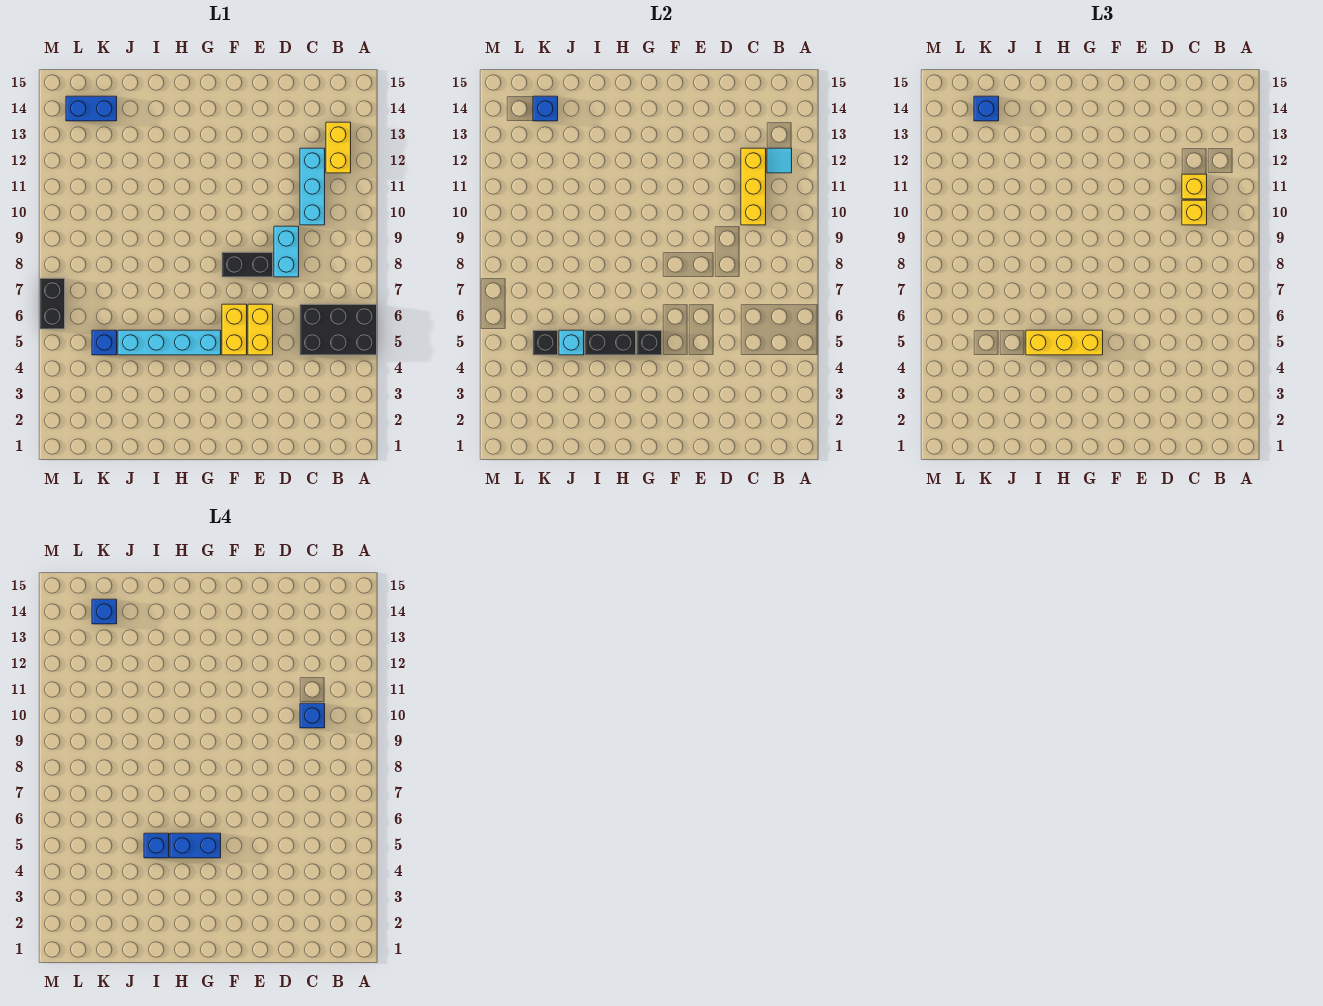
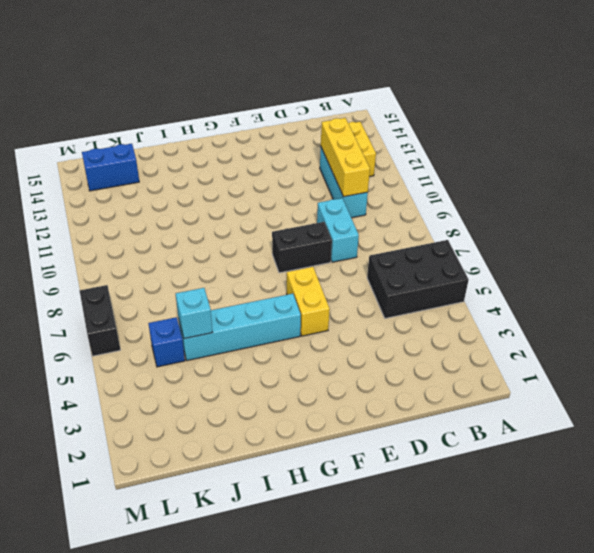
none -> yellow 1x2 brick [248,304,273,355]
none -> cyan 1x1 tile [767,148,792,173]
none -> black 1x1 brick [637,330,662,355]

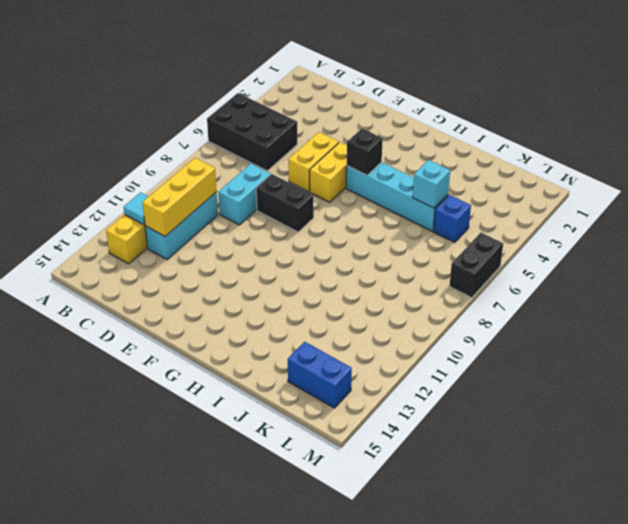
none -> black 1x2 brick [585,330,636,355]
none -> black 1x1 brick [533,330,558,355]
none -> blue 1x1 brick [533,96,558,121]

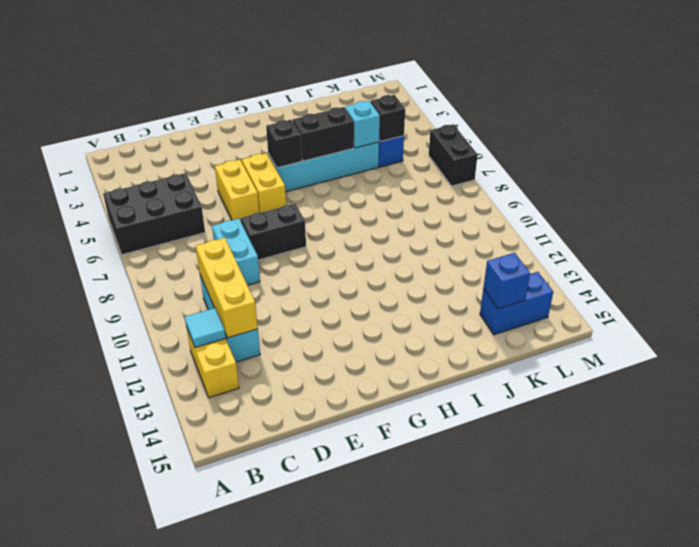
none -> yellow 1x1 brick [1182,200,1207,225]
none -> yellow 1x1 brick [1182,174,1207,199]
none -> yellow 1x3 brick [1026,330,1103,355]

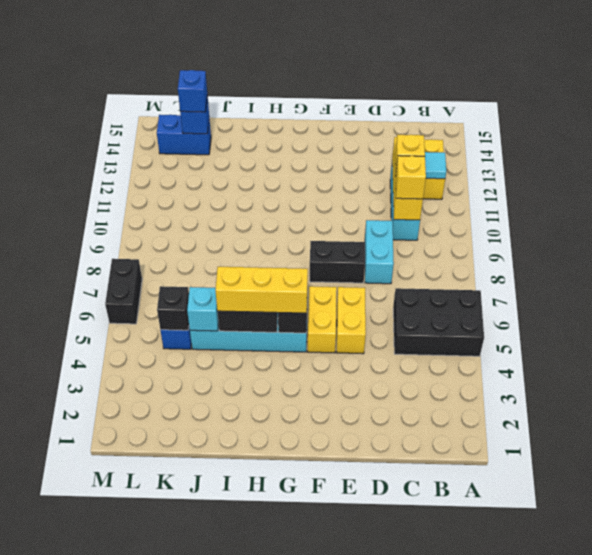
none -> blue 1x1 brick [300,703,325,728]
none -> blue 1x2 brick [170,833,221,858]
none -> blue 1x1 brick [144,833,169,858]

